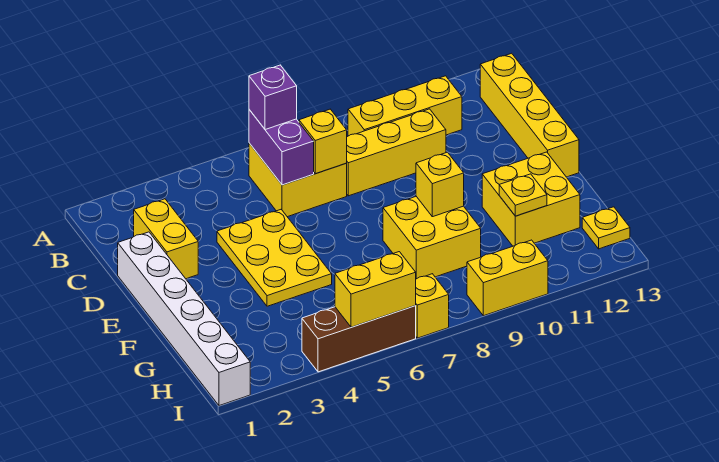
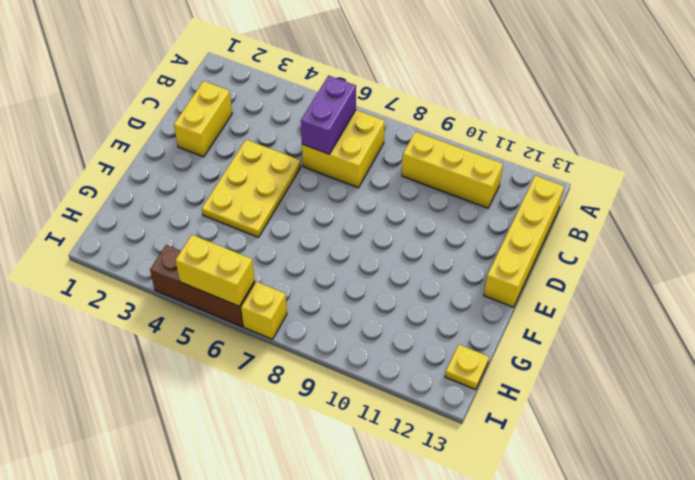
none -> yellow 1x3 brick [346,109,446,196]
none -> white 1x6 brick [118,232,250,406]
none -> yellow 2x2 brick [383,196,481,279]

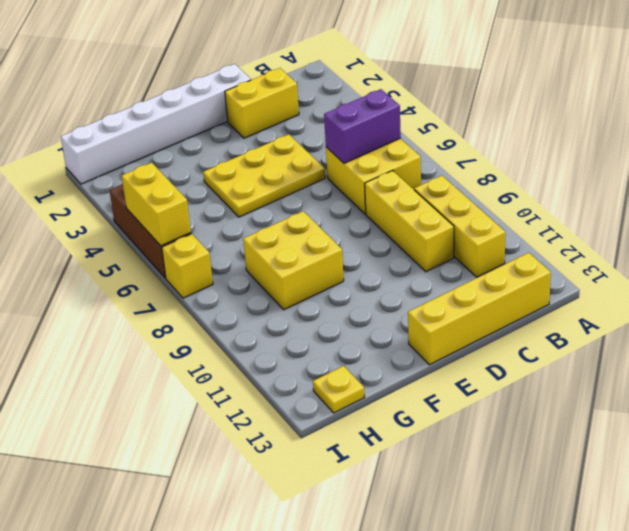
none -> yellow 2x2 brick [482,152,580,246]
none -> yellow 1x2 brick [467,240,548,316]
none -> yellow 1x1 brick [299,109,347,174]

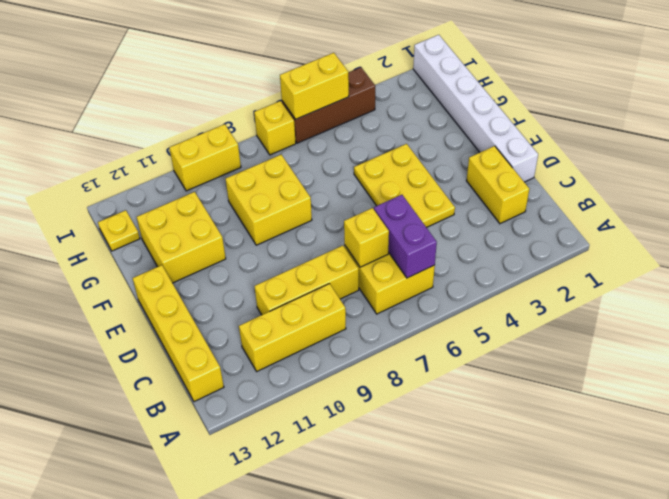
none -> yellow 1x1 brick [416,152,464,217]
none -> yellow 1x1 plate [499,174,547,216]
none -> purple 1x1 brick [249,65,297,130]

